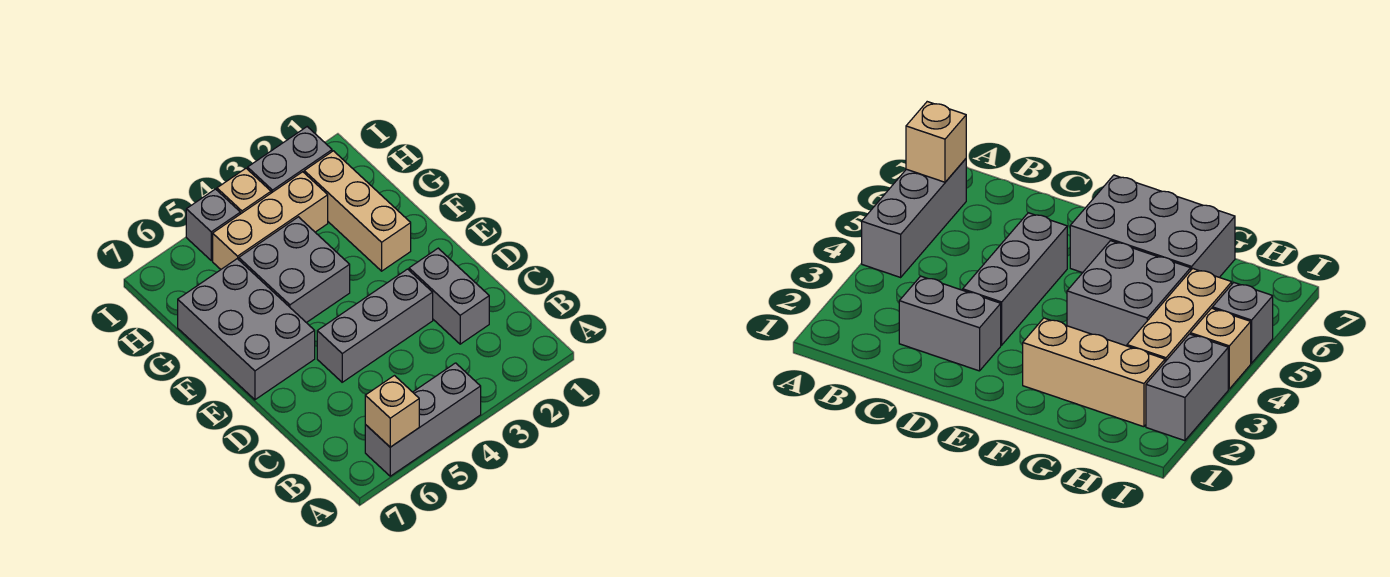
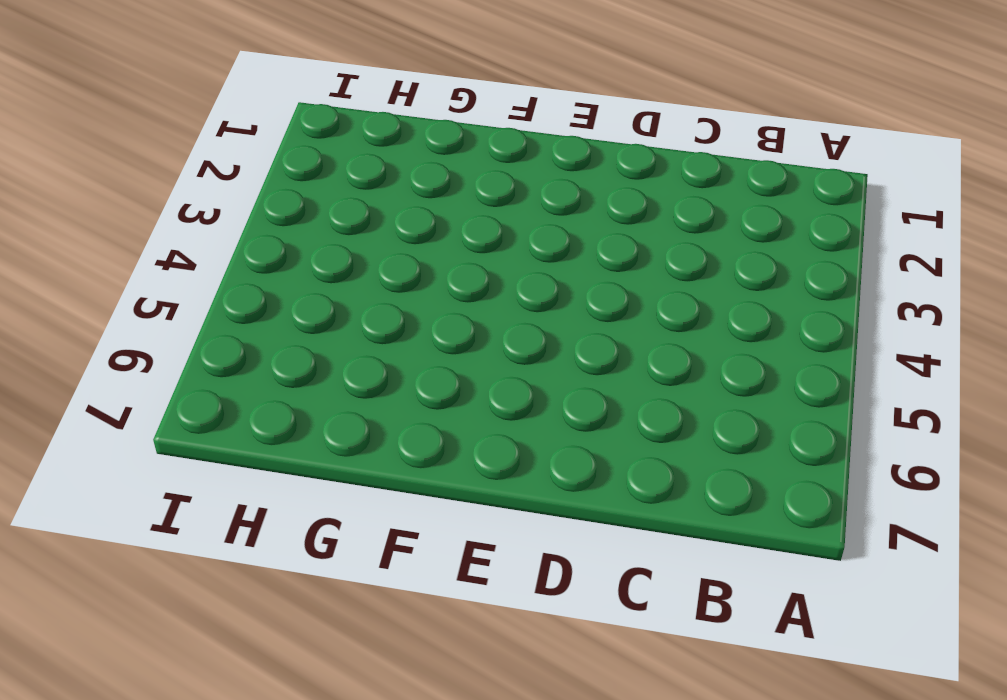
none -> grey 1x3 brick [365,363,481,476]
none -> grey 1x2 brick [409,248,489,344]

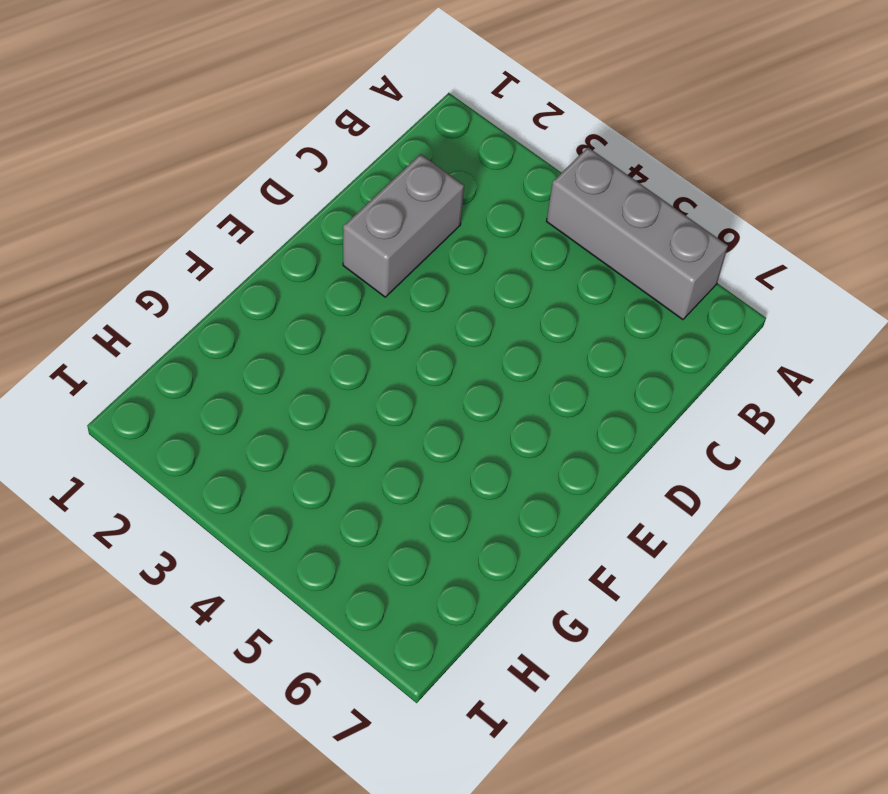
none -> grey 1x3 brick [317,269,433,382]
none -> grey 2x3 brick [178,259,315,400]

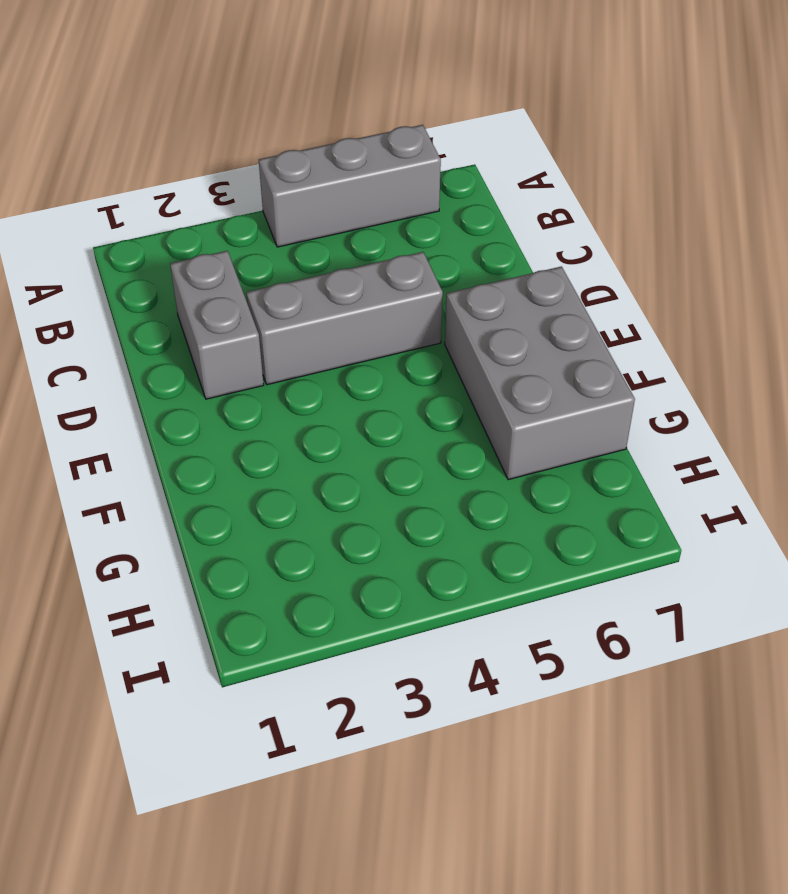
none -> tan 1x3 brick [304,151,411,271]
none -> grey 2x2 brick [239,217,350,323]

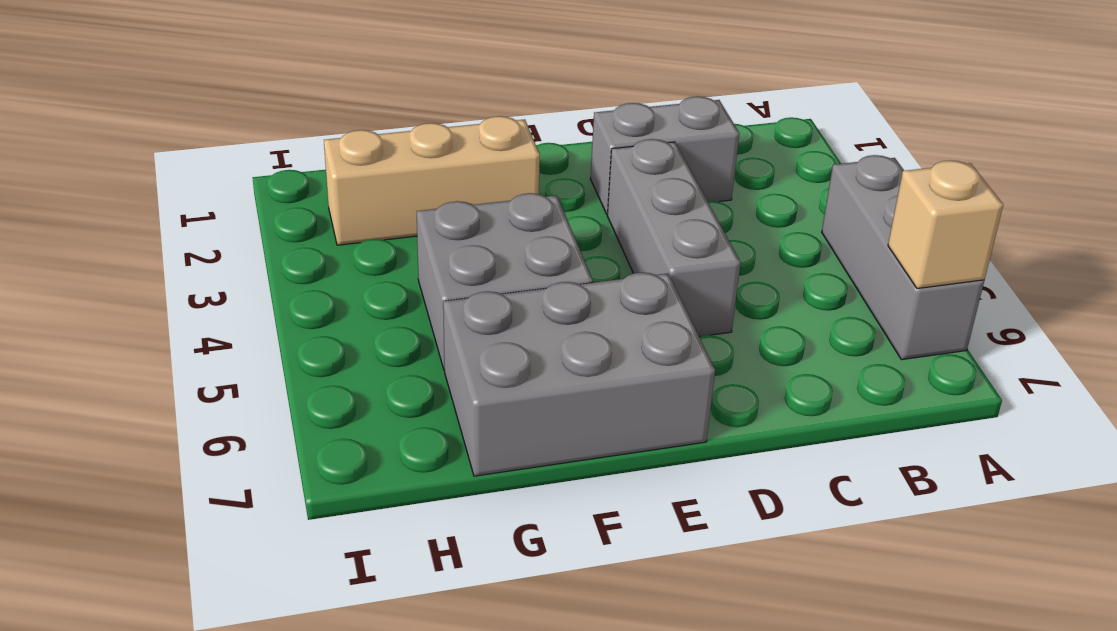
none -> tan 1x3 brick [213,172,328,269]
none -> grey 1x2 brick [248,127,332,193]

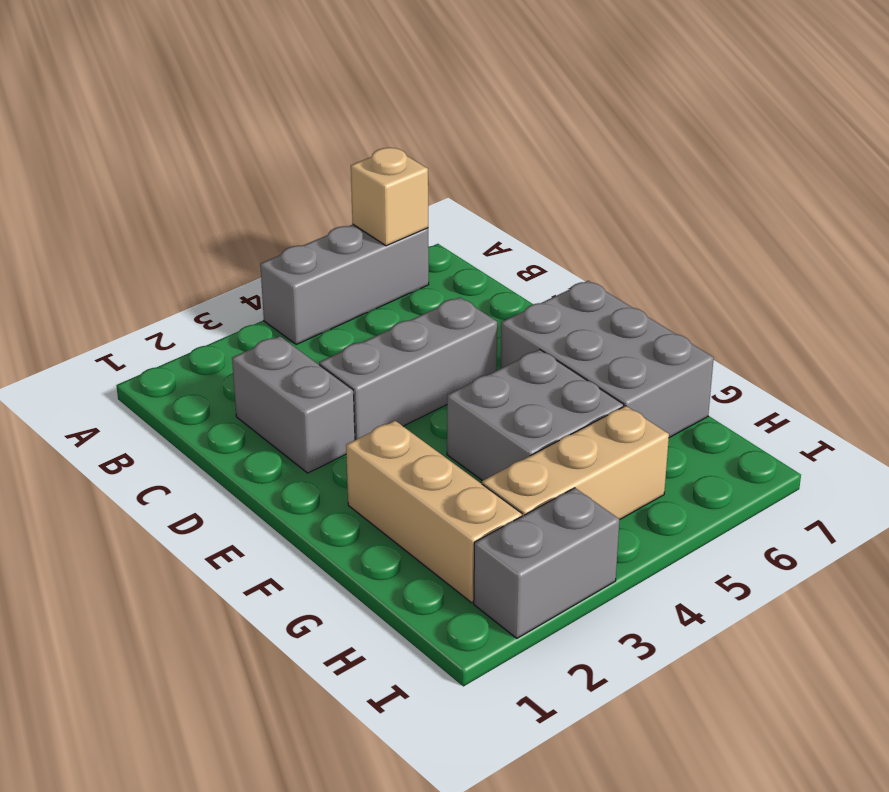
none -> tan 1x1 brick [217,168,271,214]
none -> grey 1x1 brick [186,189,240,261]

